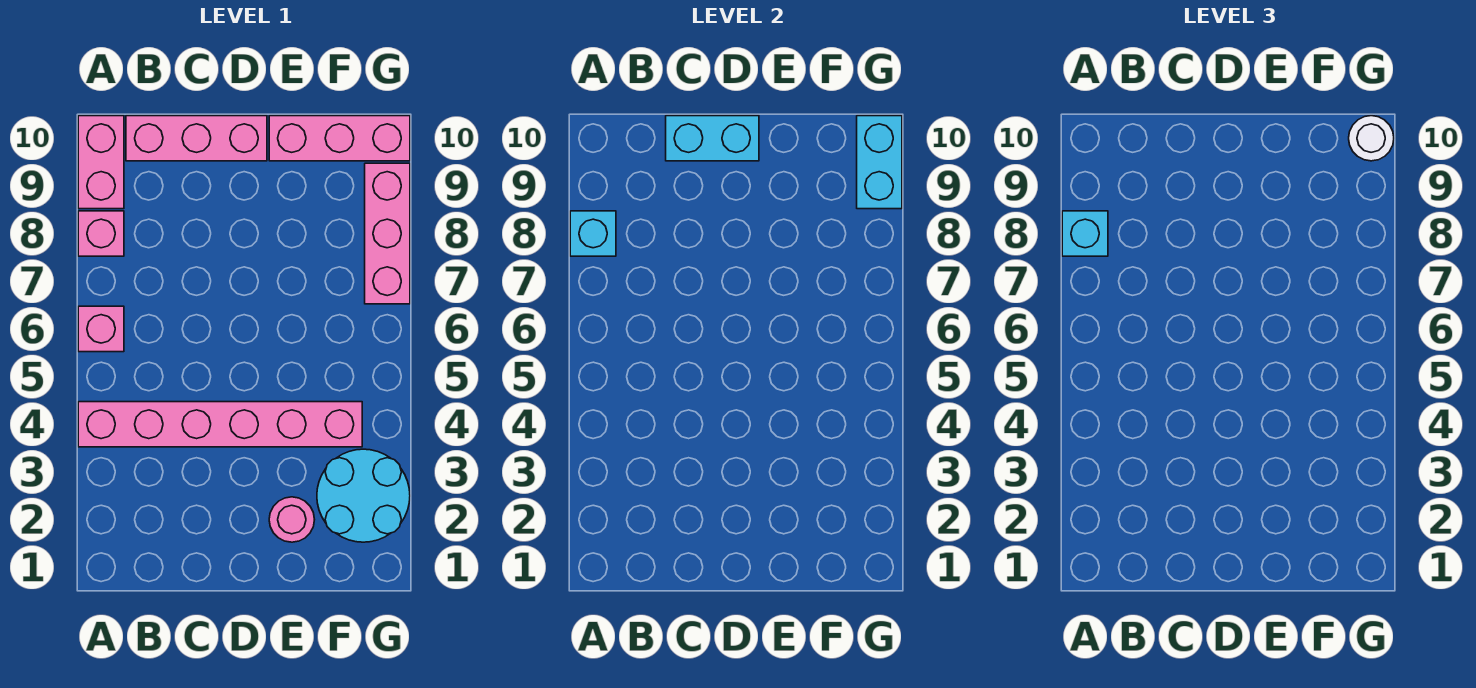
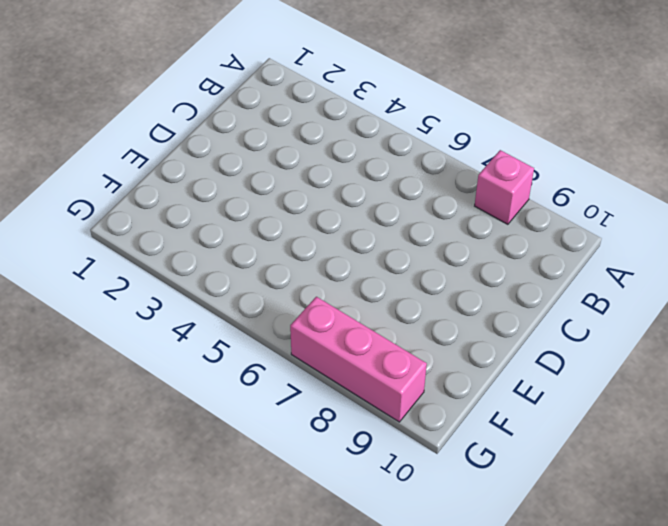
none -> pink 1x6 brick [78,402,362,447]
none -> pink 1x1 brick [78,306,124,352]
none -> pink 1x2 brick [78,116,124,209]

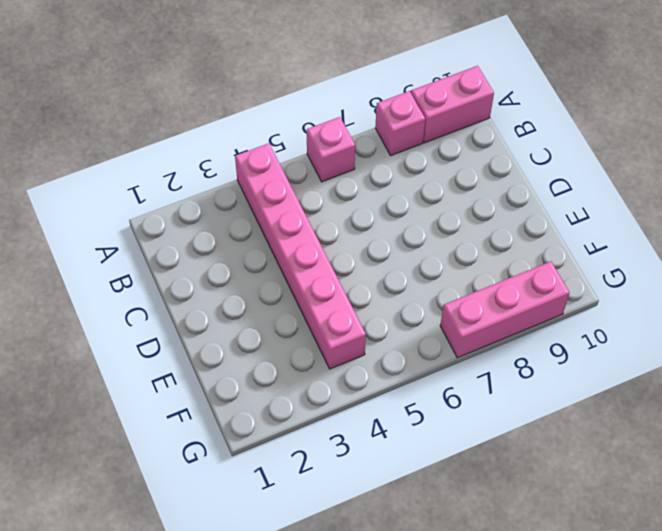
none -> pink 1x3 brick [126,116,267,161]
none -> pink 1x1 round brick [269,497,315,542]
none -> pink 1x3 brick [269,116,410,161]

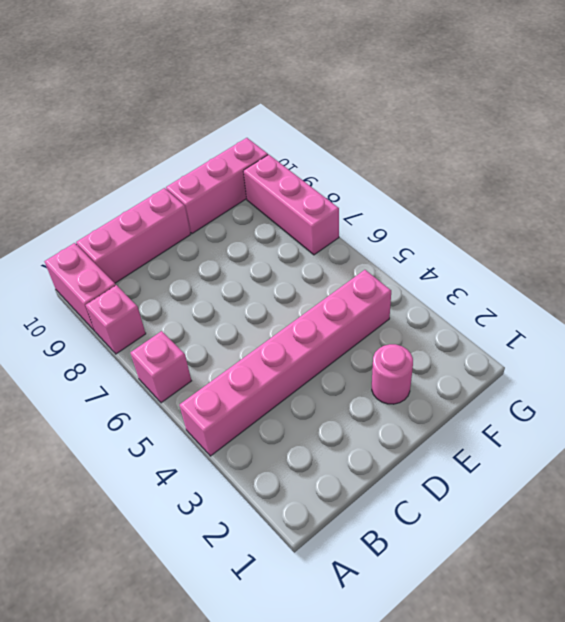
none -> cyan 2x2 round brick [317,449,410,542]
none -> cyan 1x1 brick [570,211,616,256]
none -> cyan 1x2 brick [666,116,759,161]

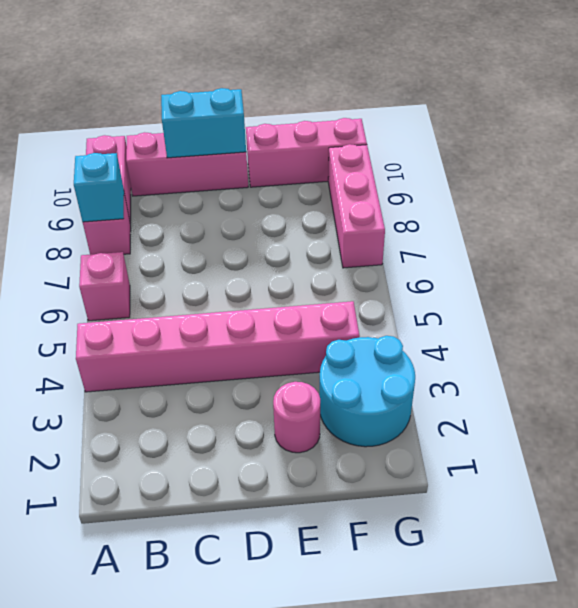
none -> cyan 1x2 brick [857,116,902,209]
none -> cyan 1x1 brick [1062,211,1108,256]
none -> white 1x1 round brick [1349,116,1394,161]

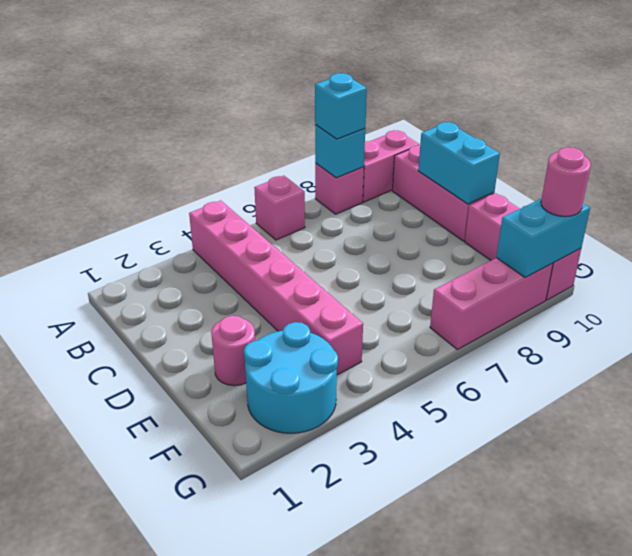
pink 1x1 round brick [541,147,591,217] -> white 1x1 round brick [1349,116,1394,161]

